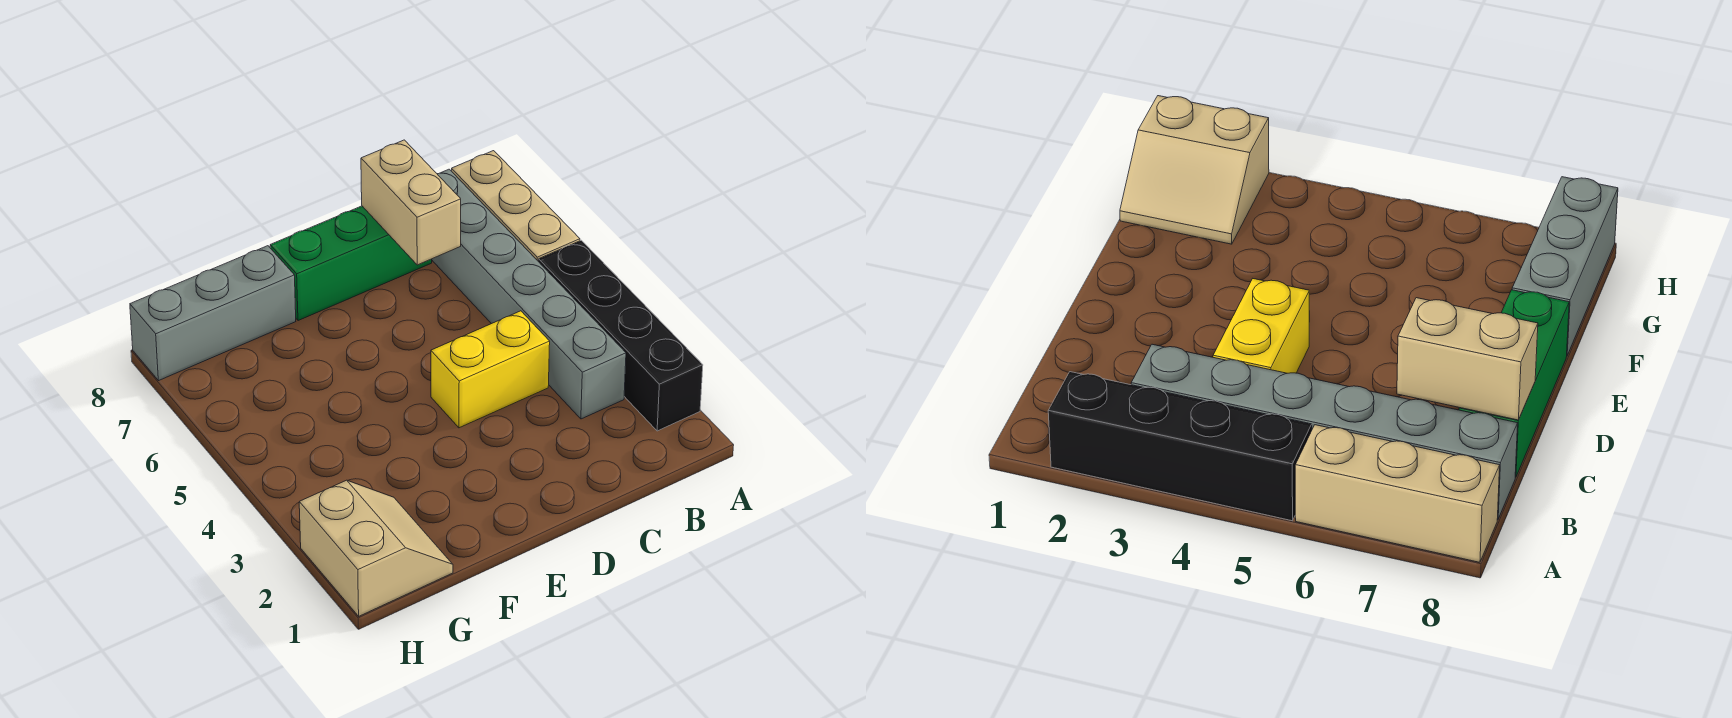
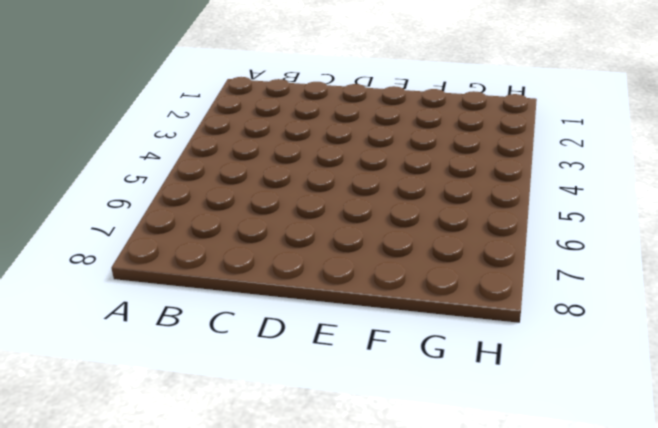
none -> black 1x4 brick [539,240,703,431]
none -> tan 1x3 brick [452,151,580,262]

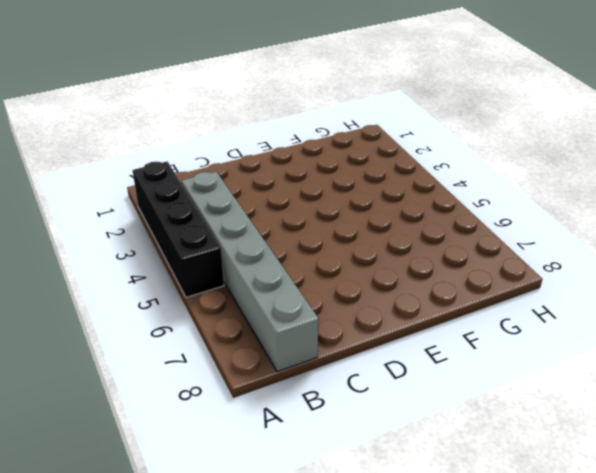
none -> tan 1x3 brick [452,151,580,262]
none -> yellow 1x2 brick [431,311,550,428]

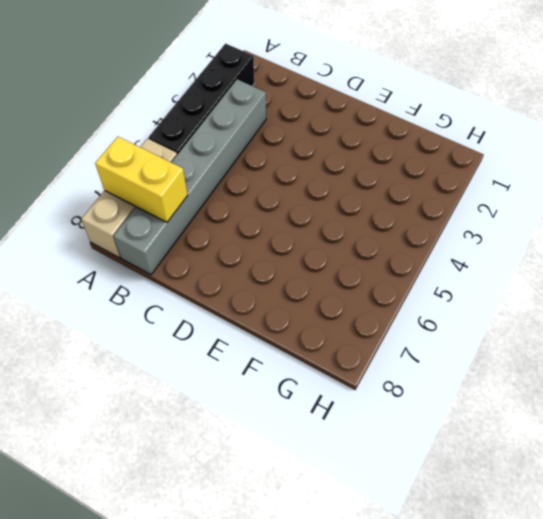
yellow 1x2 brick [95,137,188,222] -> yellow 1x2 brick moved to [431,311,550,428]
none -> green 1x3 brick [270,206,432,321]
none -> grey 1x3 brick [130,246,296,381]

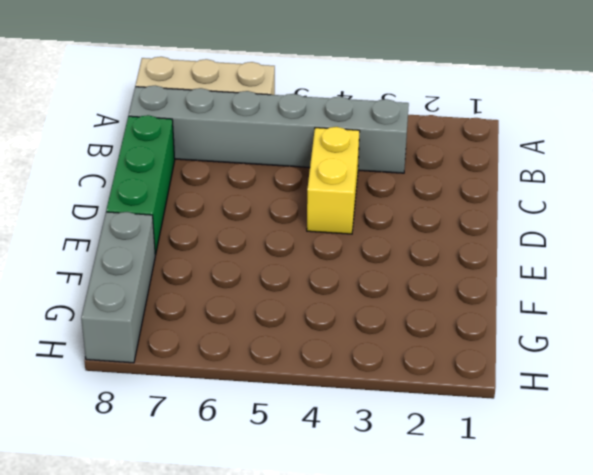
none -> black 1x4 brick [539,240,703,431]
none -> tan 2x2 slope [299,480,453,616]

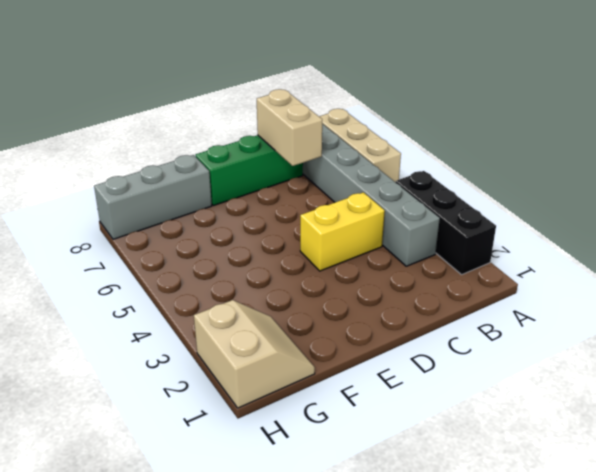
black 1x3 brick [396,171,496,275] -> black 1x4 brick [539,240,703,431]

